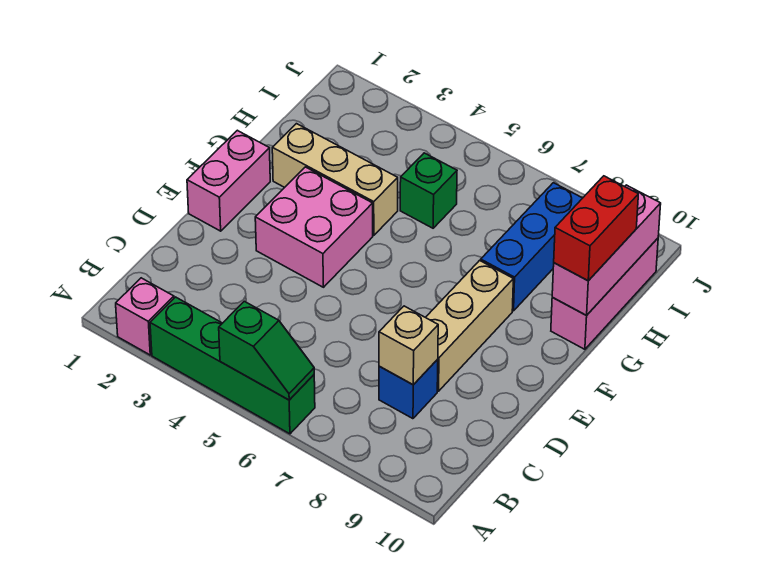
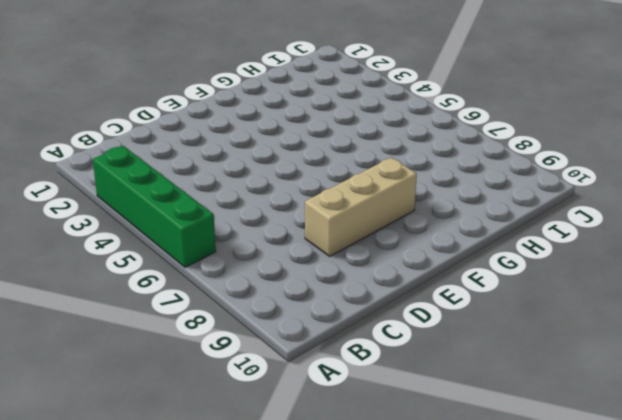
none -> pink 1x1 brick [116,278,174,355]
none -> blue 1x1 brick [379,360,438,419]
none -> pink 1x2 brick [187,130,270,231]

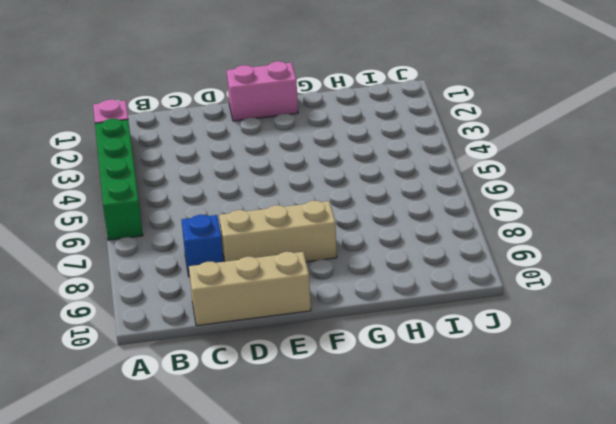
tan 1x3 brick [189,252,311,326] -> tan 1x3 brick turned to [272,124,398,236]
none -> pink 2x2 brick [255,167,373,287]
none -> blue 1x3 brick [481,183,582,311]
none -> pink 1x3 brick [551,238,658,349]

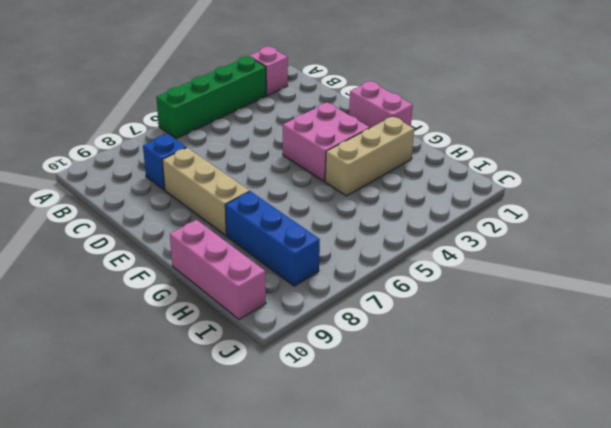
none -> green 1x1 brick [400,153,457,228]
none -> green 1x2 slope [219,301,314,400]
none -> tan 1x1 brick [379,306,438,385]

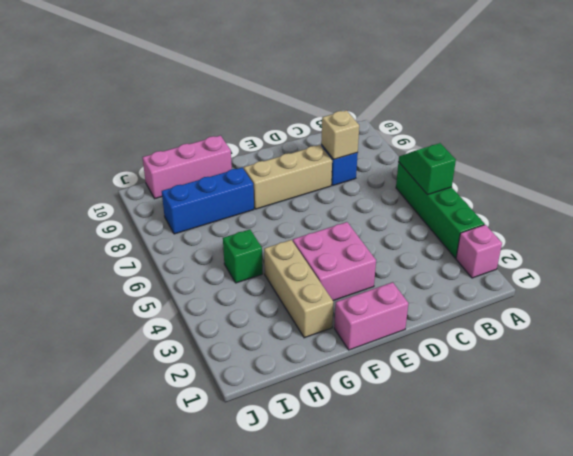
none -> pink 1x3 brick [552,185,661,315]
none -> red 1x2 brick [554,176,638,281]

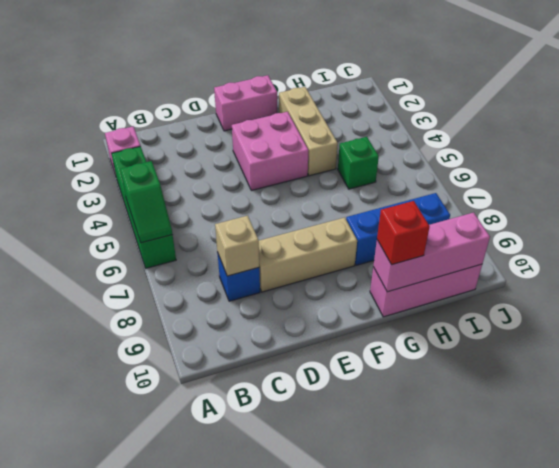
red 1x1 brick [377,201,430,265] -> red 1x2 brick [554,176,638,281]

